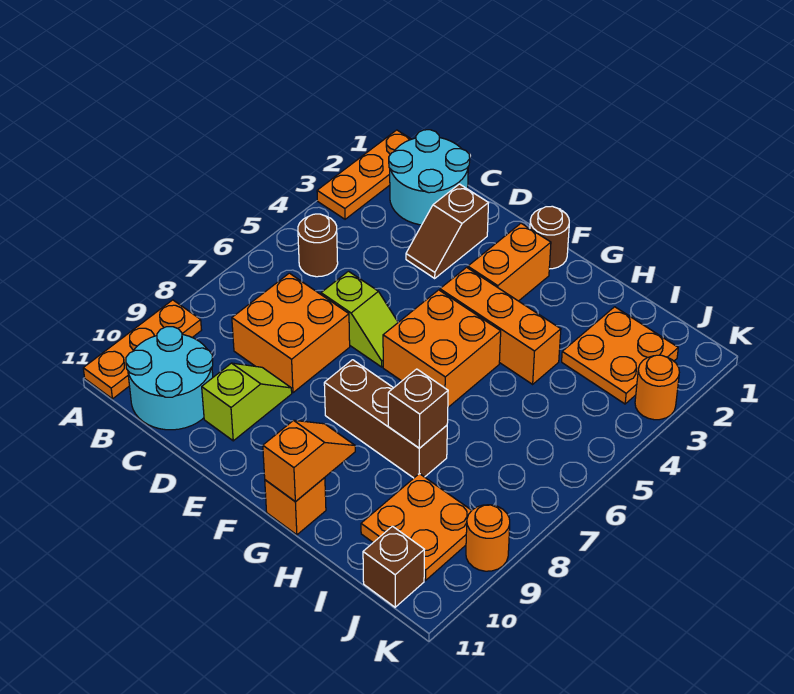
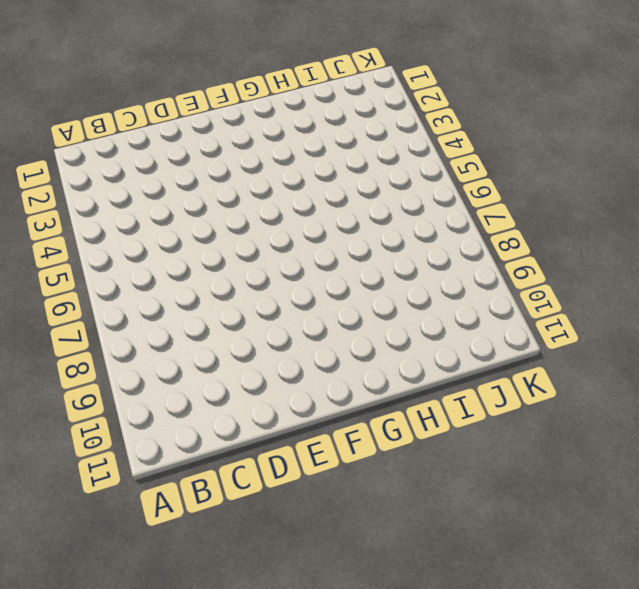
none -> orange 1x3 plate [317,130,411,219]
none -> orange 1x3 plate [83,300,201,399]
none -> cyan 2x2 round brick [389,130,470,225]

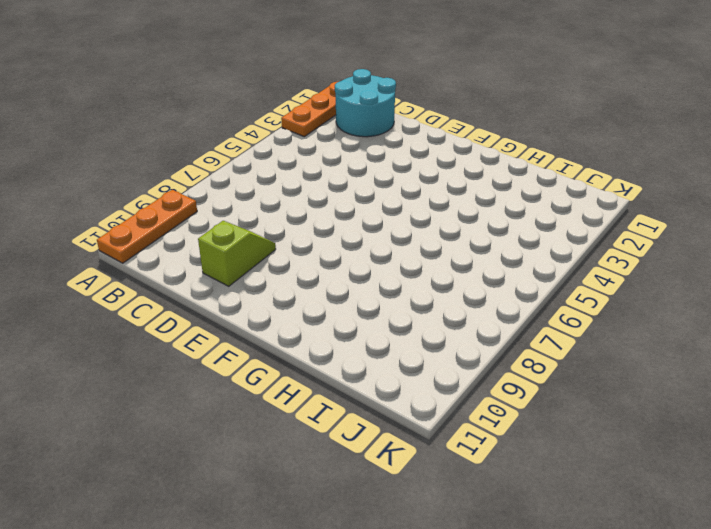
none -> brown 1x1 round brick [298,214,338,277]
none -> cyan 2x2 round brick [126,327,213,430]
none -> orange 2x2 brick [232,273,350,393]

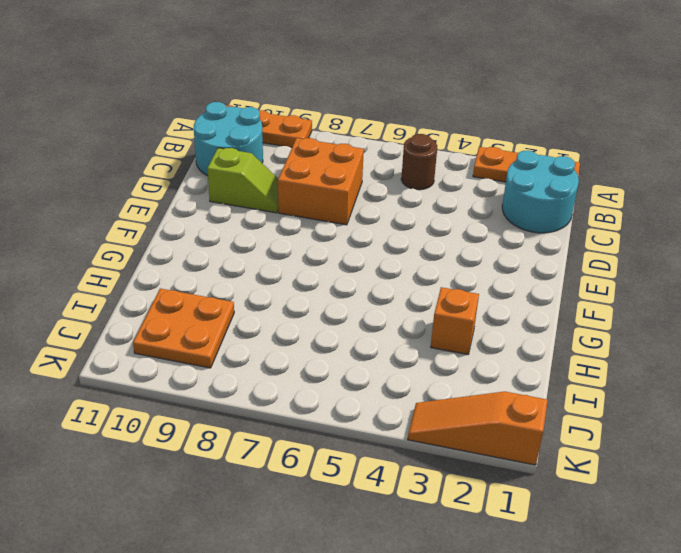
orange 1x1 brick [431,287,479,354] -> orange 1x1 brick moved to [265,478,326,535]
orange 1x3 slope [408,391,548,465] -> orange 1x1 round brick [635,355,679,420]
none -> brown 1x2 slope [406,184,488,278]
none -> lime 1x2 slope [321,271,398,367]
none -> brown 1x1 round brick [530,206,569,269]

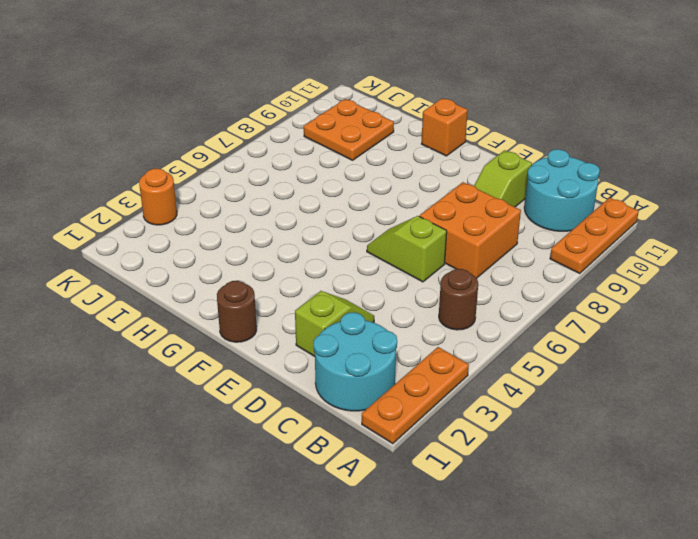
lime 1x2 slope [295,291,374,357] -> brown 1x2 slope [406,184,488,278]
none -> orange 1x2 brick [468,223,551,301]
none -> orange 1x3 brick [440,267,561,384]
none -> orange 2x2 brick [383,290,501,407]

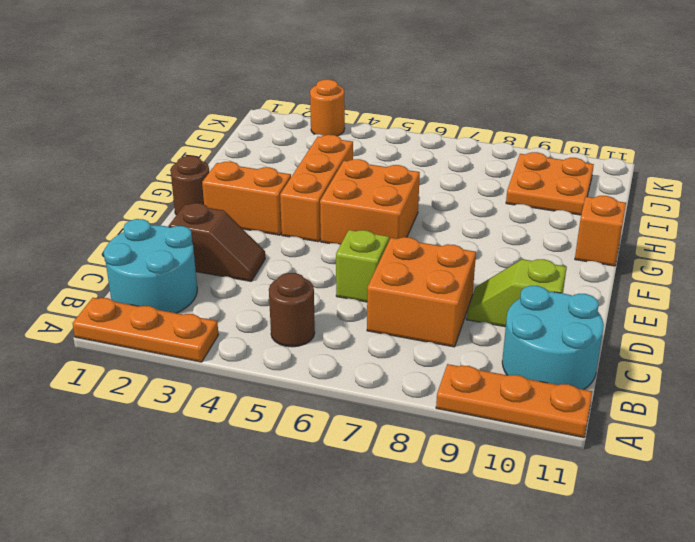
none -> brown 1x3 brick [324,360,447,478]
none -> orange 2x2 plate [562,307,678,404]
none -> brown 1x1 brick [363,526,424,607]

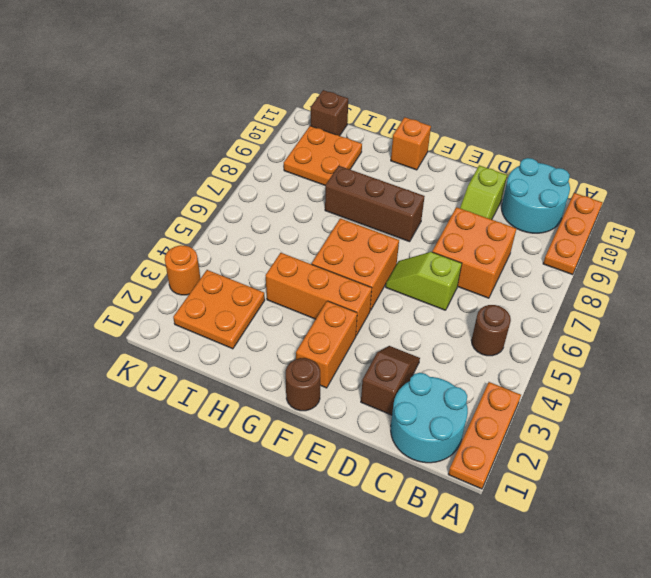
none -> orange 1x1 round brick [466,505,510,571]
none -> orange 1x2 slope [263,420,355,502]
none -> brown 1x1 brick [388,369,448,448]

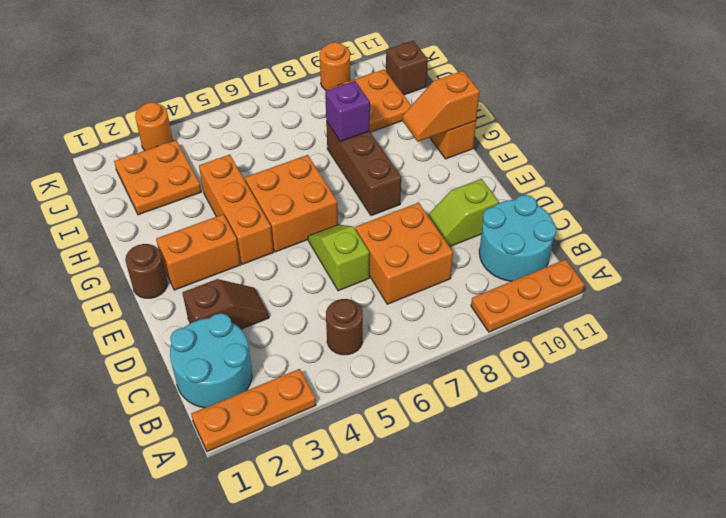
purple 1x1 brick [325,81,370,142] -> brown 1x1 brick [388,369,448,448]

